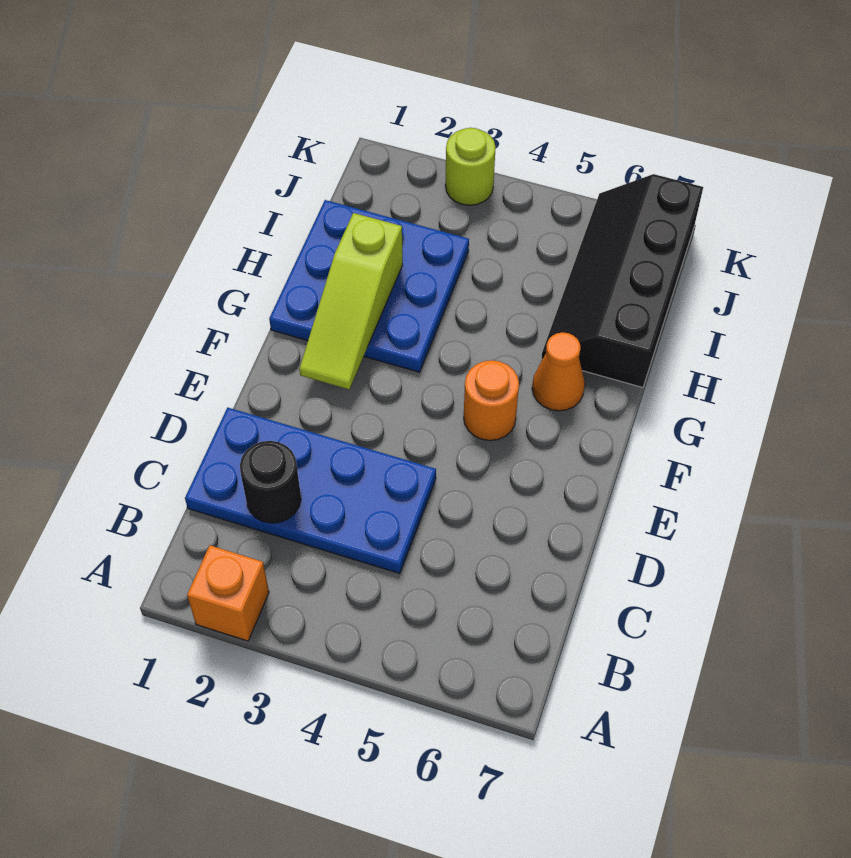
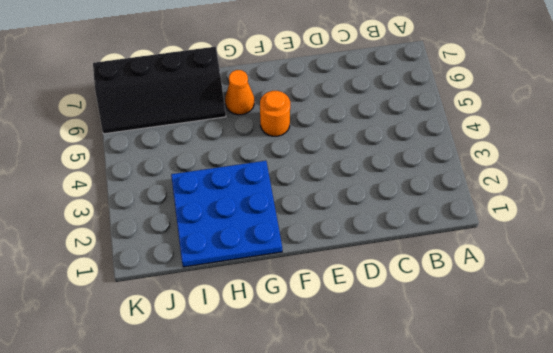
none -> orange 1x1 brick [187,545,269,641]
none -> blue 2x4 plate [185,408,436,574]

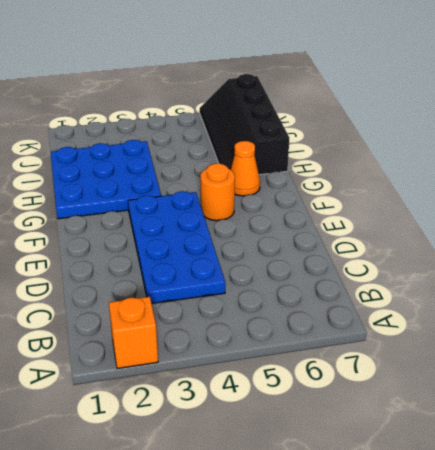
blue 2x4 plate [128,191,225,304] -> blue 2x4 plate turned to [185,408,436,574]
none -> lime 1x1 round brick [445,128,496,205]
none -> black 1x1 round brick [240,441,301,523]

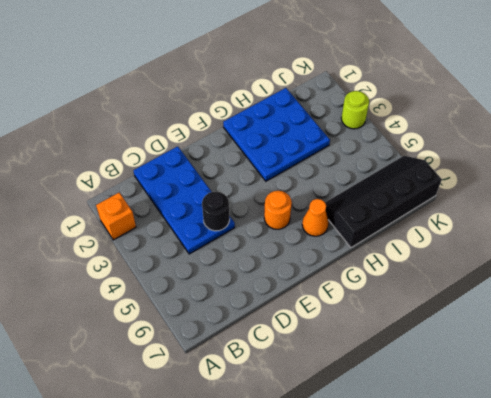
black 1x1 round brick [202,191,230,231] -> black 1x1 round brick moved to [240,441,301,523]
none -> lime 1x3 slope [299,213,403,389]

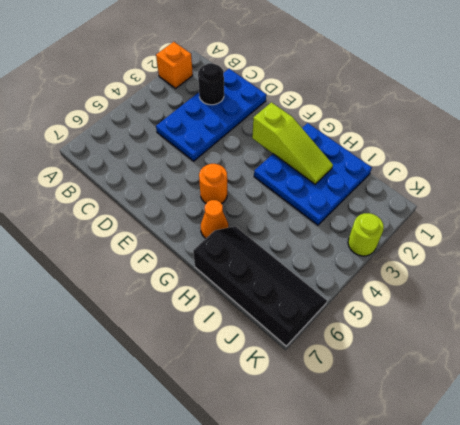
lime 1x3 slope [252,102,333,184] -> lime 1x3 slope turned to [299,213,403,389]

